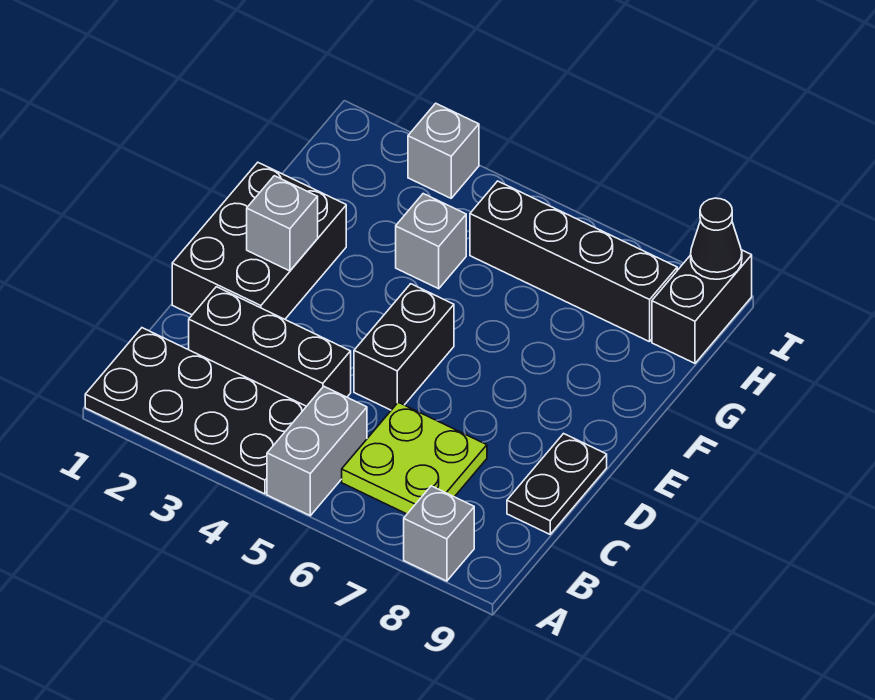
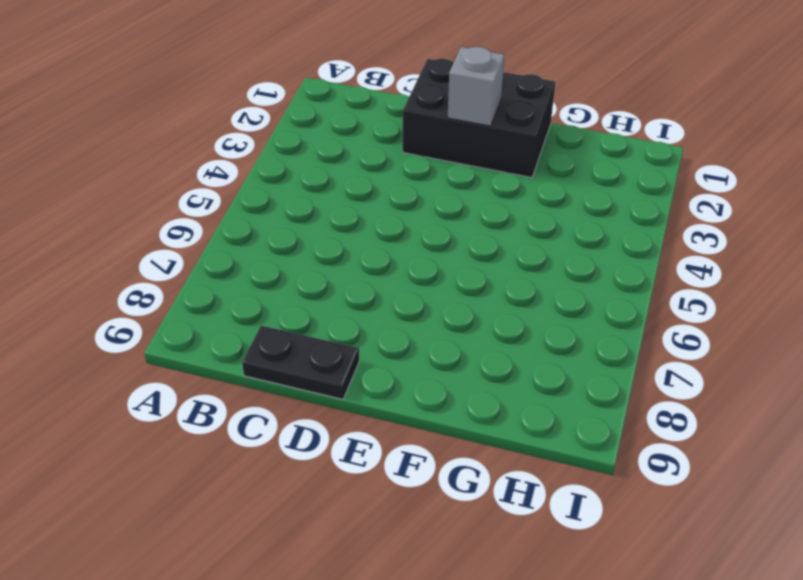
none -> black 2x4 plate [85,328,306,494]
none -> grey 1x2 brick [267,387,367,516]
none -> grey 1x1 brick [404,486,474,581]

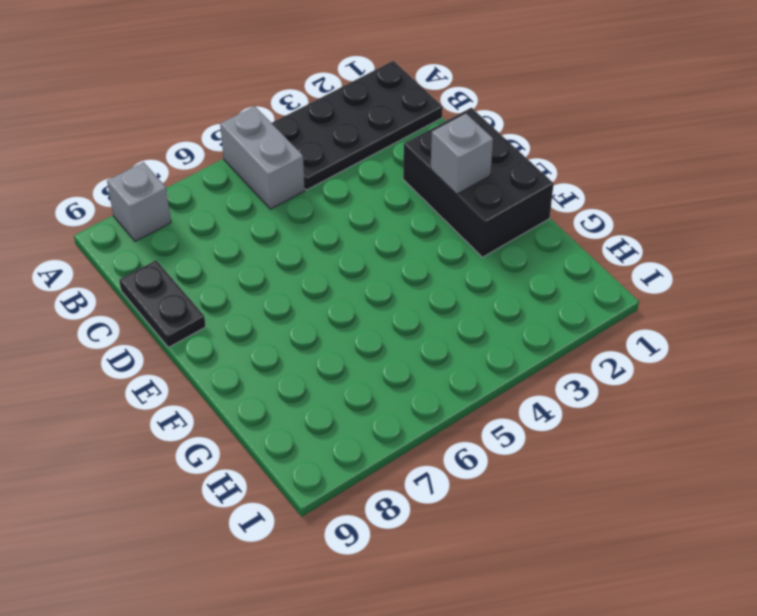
none -> lime 2x2 plate [342,402,487,514]
none -> black 1x3 brick [189,287,351,406]
none -> black 1x2 brick [354,284,454,410]

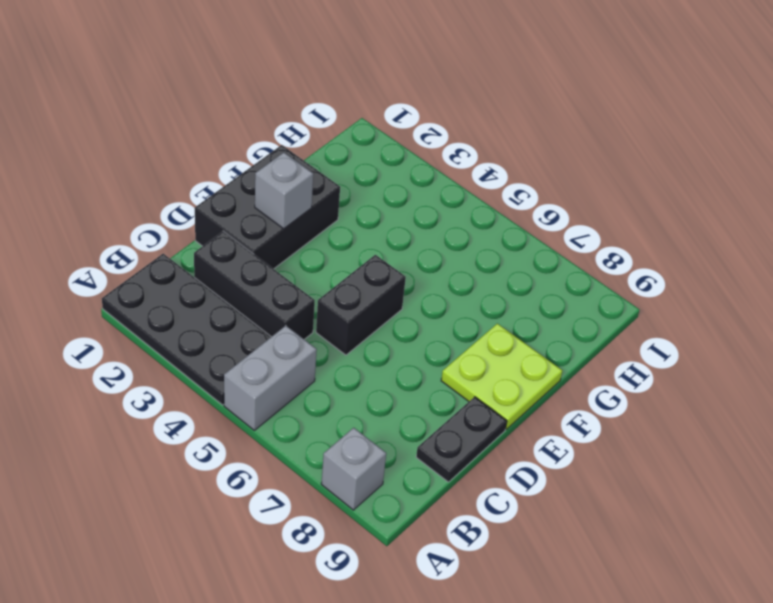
lime 2x2 plate [441,324,562,429] -> lime 2x2 plate moved to [342,402,487,514]
none -> grey 1x1 brick [396,194,466,289]
none -> black 1x4 brick [470,181,677,342]
none -> black 1x2 brick [652,250,752,363]

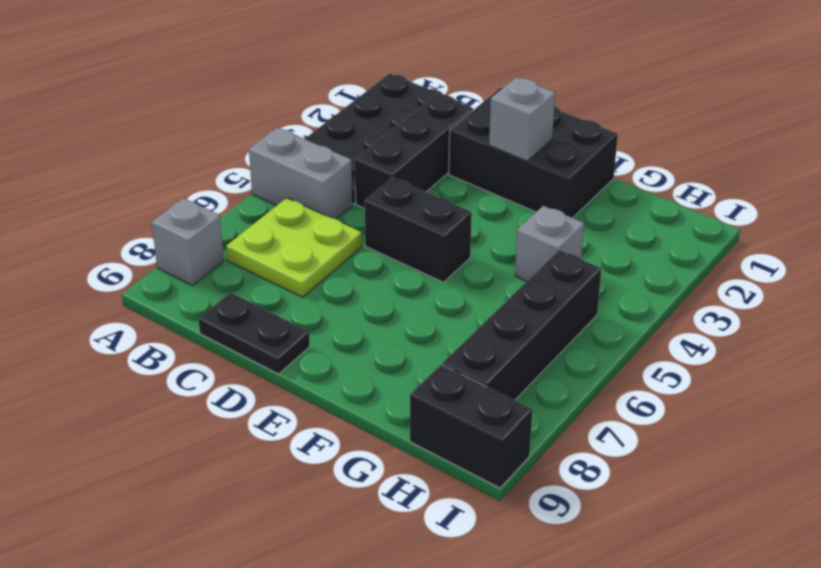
none -> grey 1x1 brick [408,103,479,198]
none -> black 1x1 cone [691,198,742,279]

